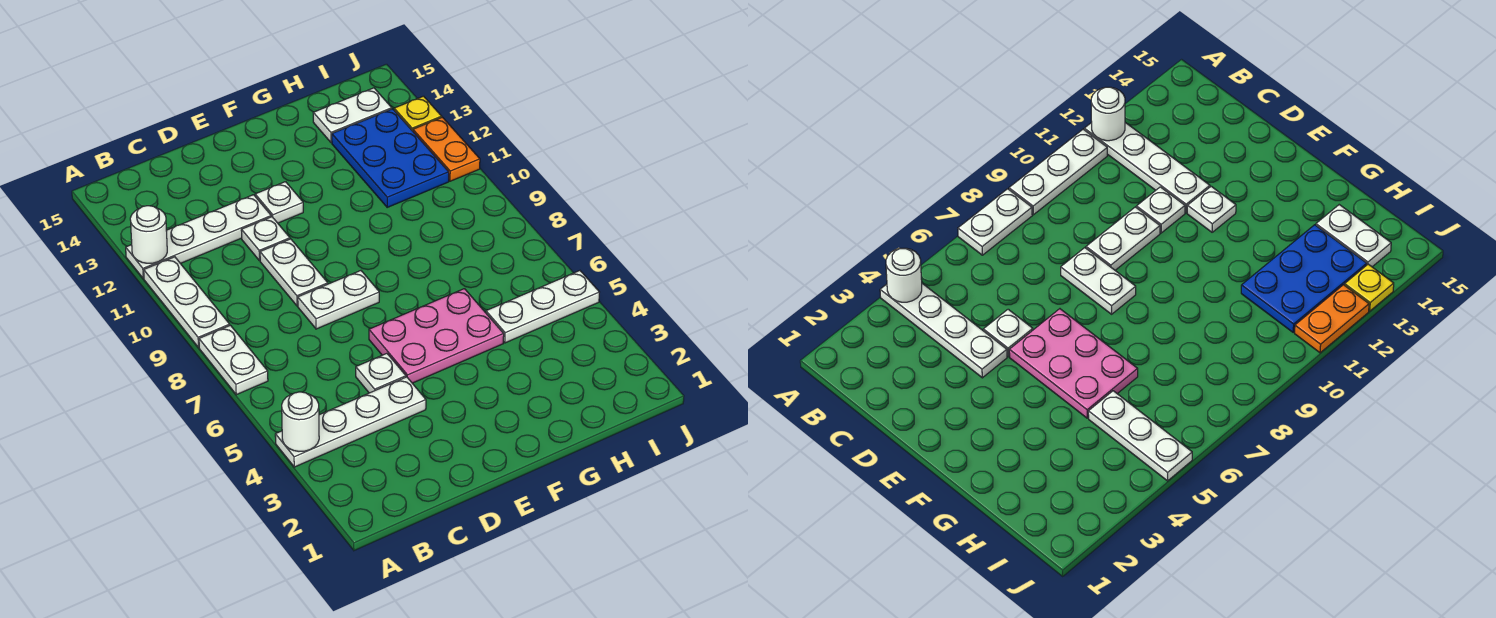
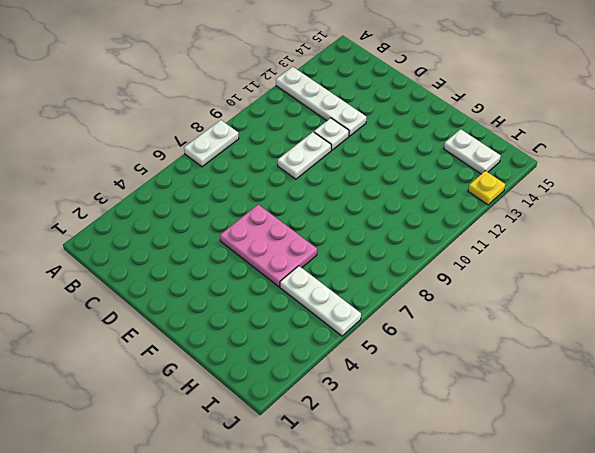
none -> white 1x4 plate [275,377,426,467]
none -> white 1x3 plate [144,257,230,348]
none -> white 1x1 plate [356,353,406,393]

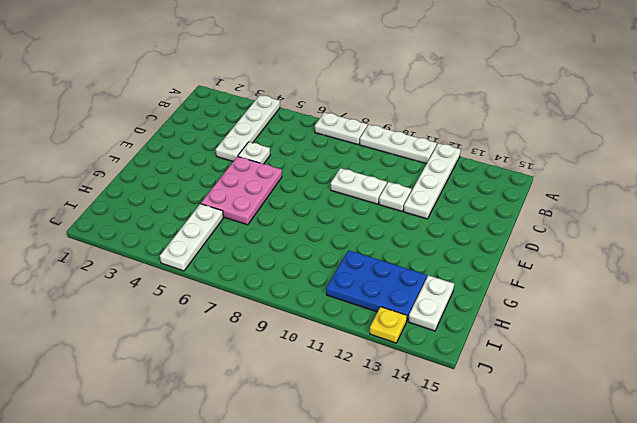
none -> white 1x2 plate [298,271,379,329]
none -> white 1x1 plate [255,182,303,223]
none -> orange 1x2 plate [413,117,480,181]

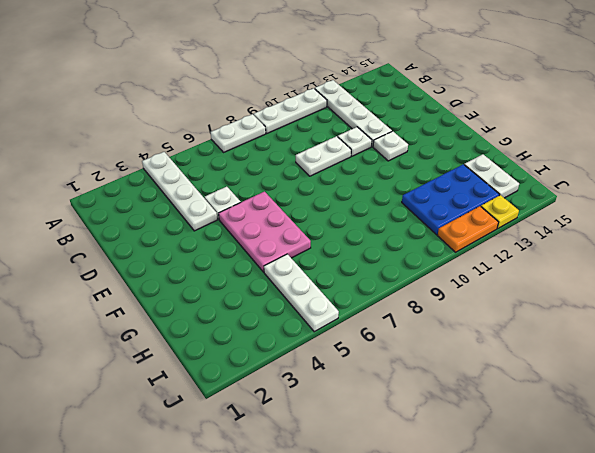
none -> white 1x2 plate [298,271,379,329]
none -> white 1x1 round brick [282,392,319,451]
none -> white 1x1 round brick [130,206,167,263]

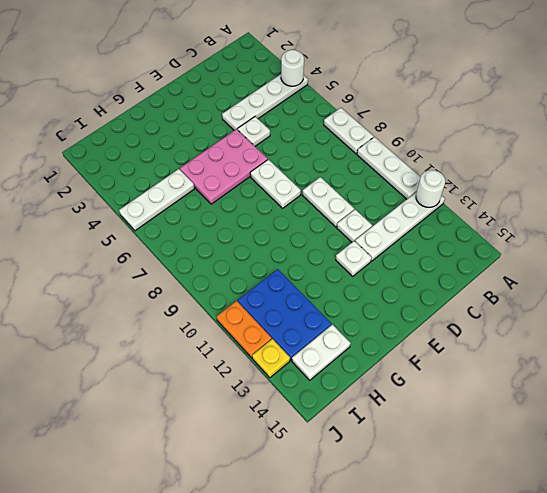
white 1x2 plate [250,159,301,208] -> white 1x2 plate turned to [298,271,379,329]

